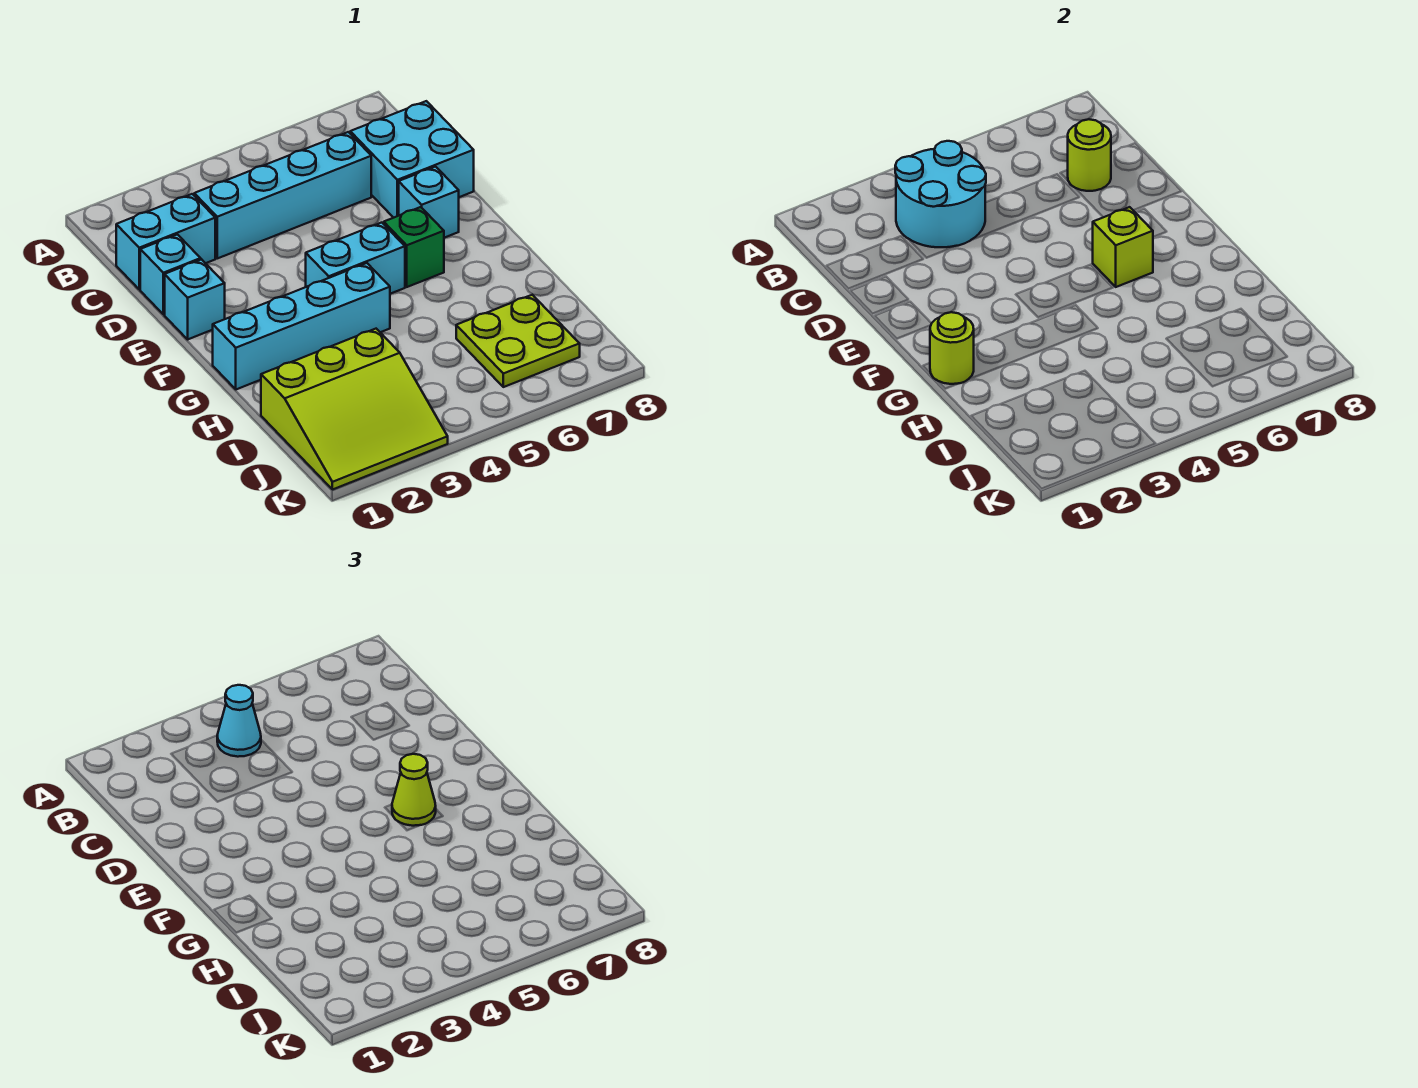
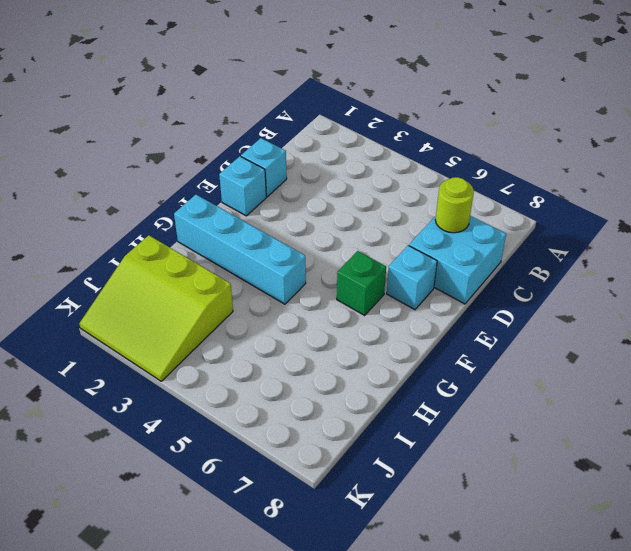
none -> cyan 1x2 brick [116,194,215,289]
none -> cyan 1x4 brick [194,132,371,258]
none -> cyan 1x2 brick [306,223,405,294]

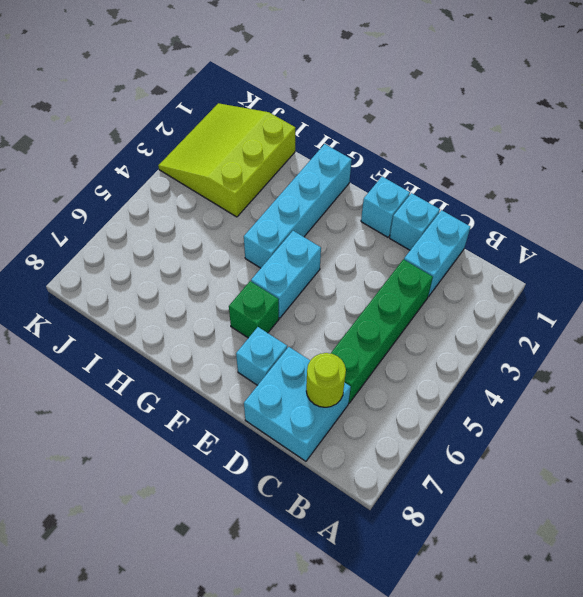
green 1x4 brick [331,259,433,403] -> cyan 1x4 brick [194,132,371,258]
none -> lime 2x2 plate [456,295,580,387]
none -> cyan 2x2 round brick [895,141,986,247]
none -> lime 1x1 brick [1093,207,1153,287]

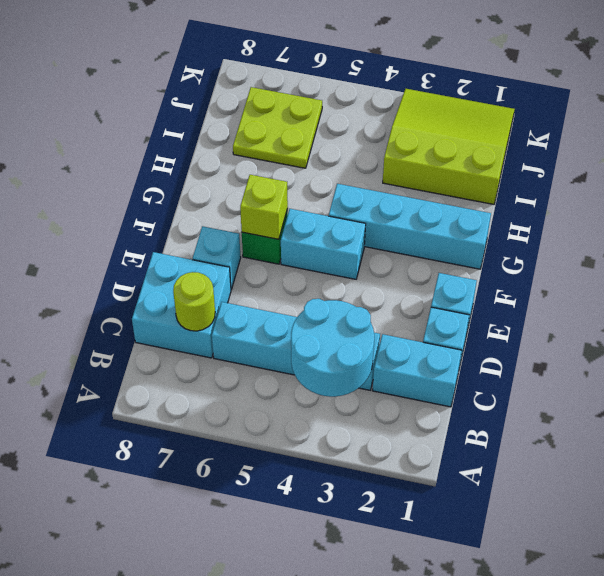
none -> lime 1x1 round brick [930,312,974,384]
none -> cyan 1x1 cone [217,685,261,757]
none -> lime 1x1 cone [392,754,436,826]

